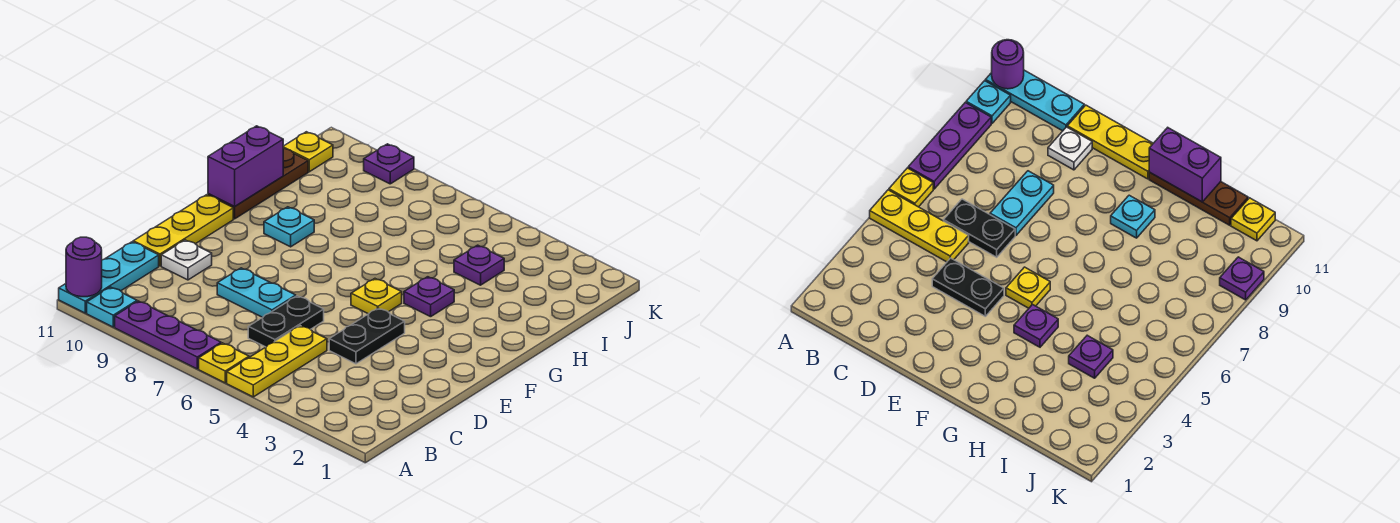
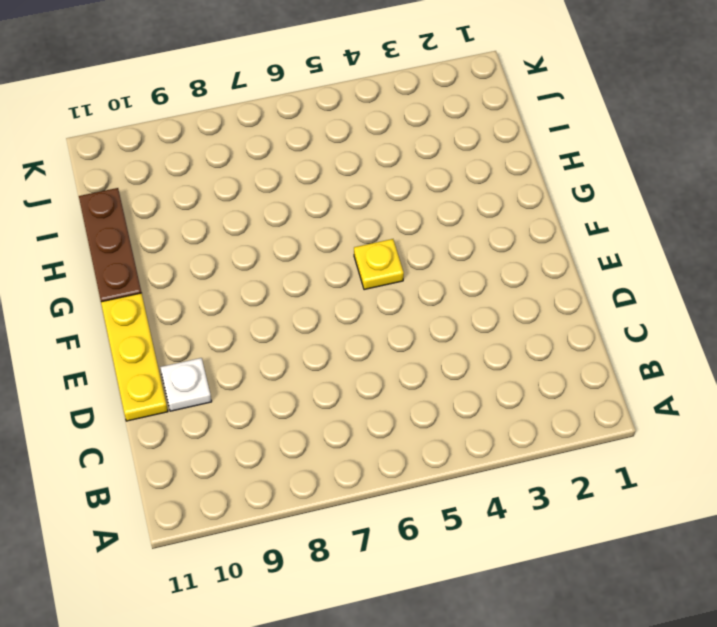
none -> yellow 1x3 plate [227,326,327,397]
none -> yellow 1x1 plate [199,343,249,383]
none -> purple 1x3 plate [115,301,221,369]

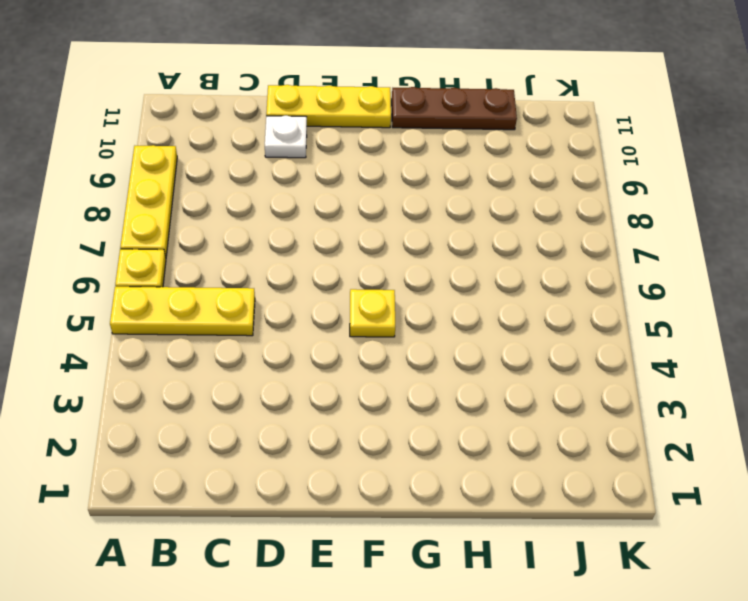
yellow 1x3 plate [120,145,177,257] -> purple 1x3 plate [115,301,221,369]
none -> cyan 1x1 plate [87,287,137,327]
none -> cyan 1x3 plate [59,242,159,313]
none -> black 1x2 plate [248,296,324,347]

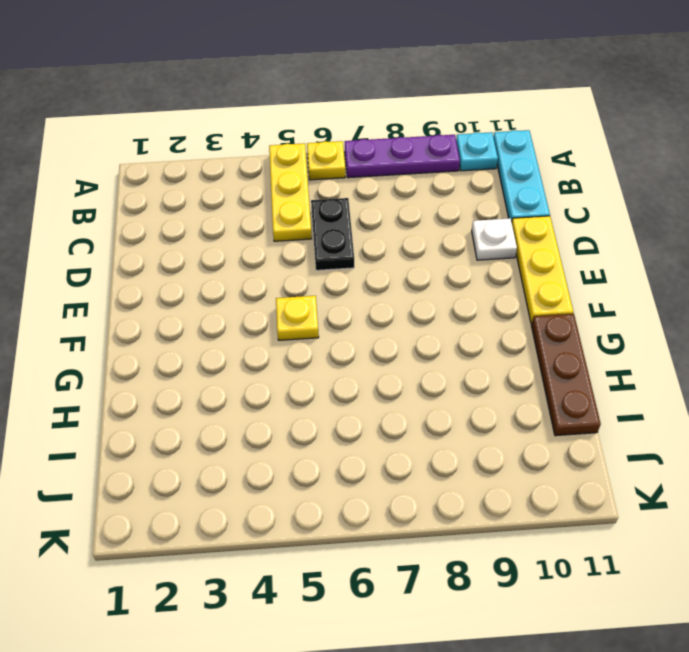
none -> black 1x2 plate [329,308,405,364]
none -> cyan 1x2 plate [217,268,296,317]
none -> purple 1x1 plate [404,277,454,317]

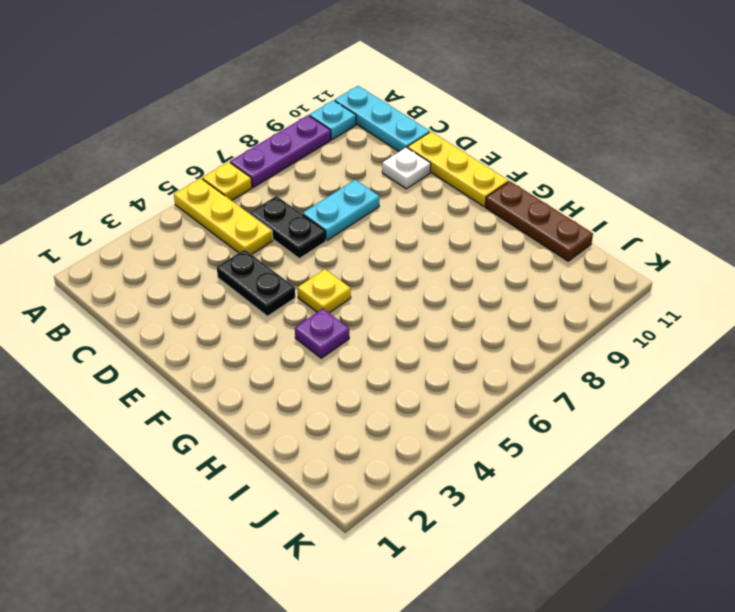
none -> cyan 1x1 plate [264,207,314,247]
none -> purple 1x1 plate [454,245,504,285]
none -> yellow 1x1 plate [283,132,333,172]

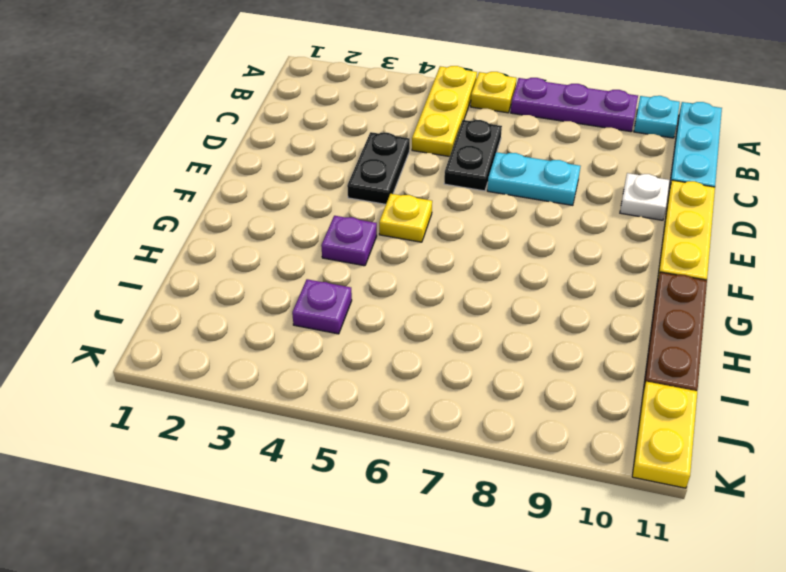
yellow 1x2 plate [632,382,697,488] -> yellow 1x1 plate [283,132,333,172]
none -> cyan 1x1 plate [264,207,314,247]
none -> purple 1x1 plate [364,144,414,184]
none -> purple 1x1 round brick [66,237,102,297]

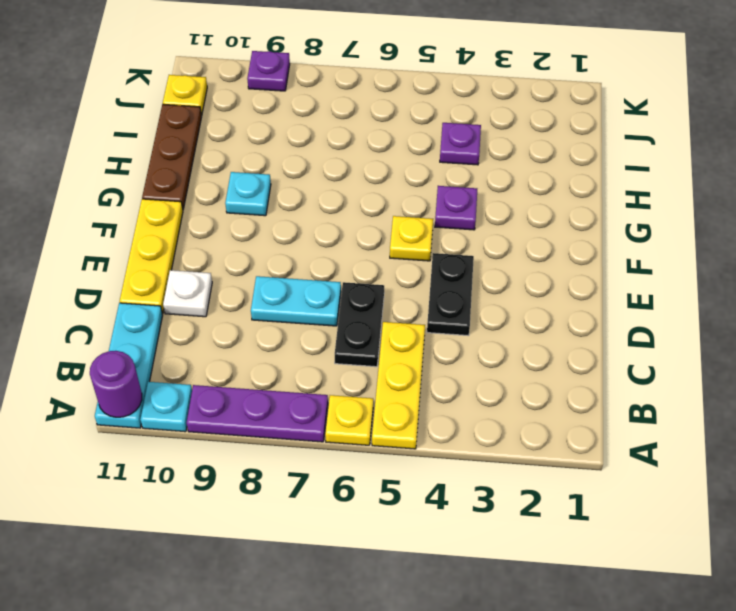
none -> purple 1x2 brick [208,126,283,207]

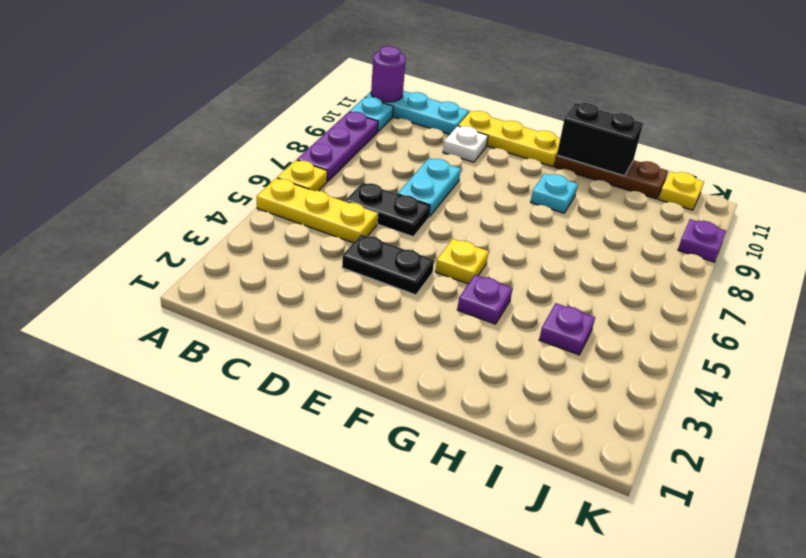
black 1x2 brick [557,103,643,176] -> purple 1x2 brick [208,126,283,207]

